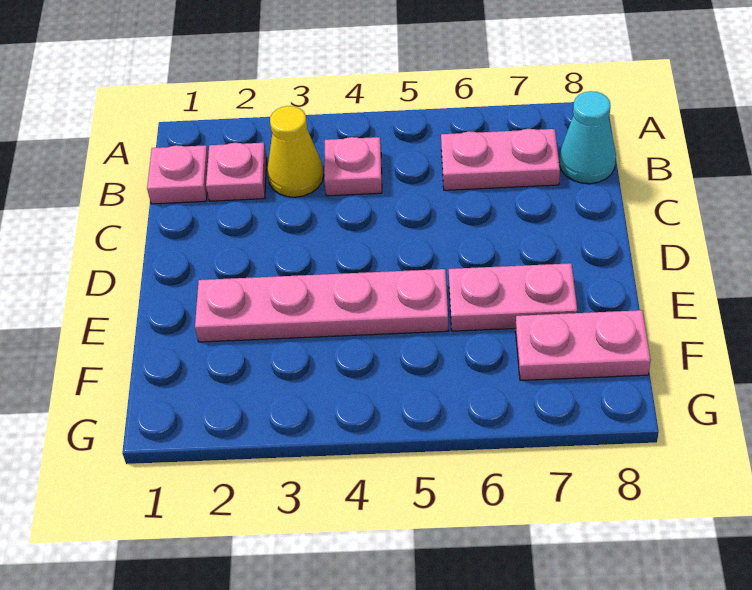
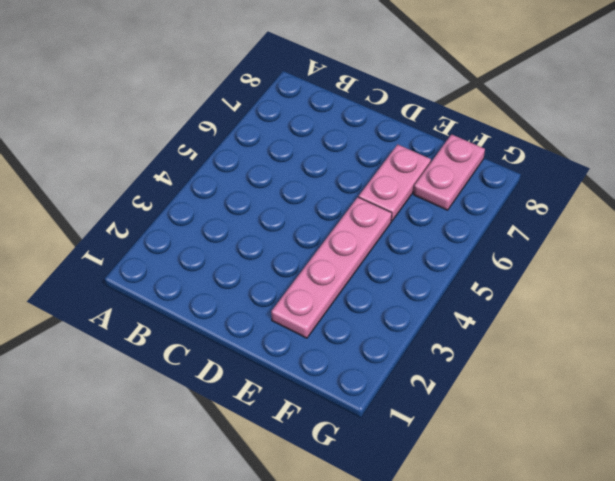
none -> pink 1x1 plate [147,145,208,204]
none -> pink 1x1 plate [206,143,267,201]

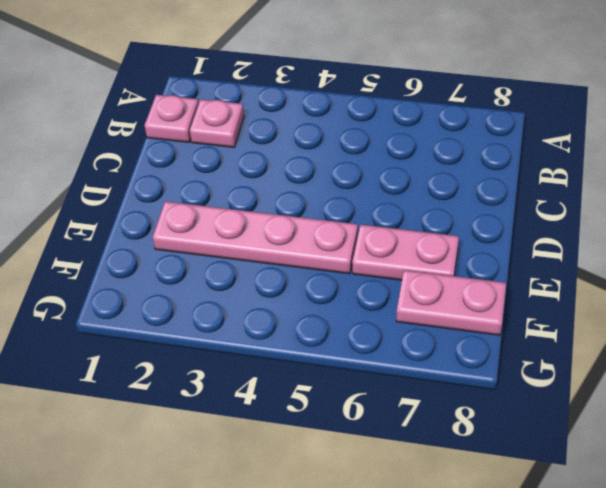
none -> yellow 1x1 cone [267,106,324,197]
none -> pink 1x1 plate [324,137,382,196]

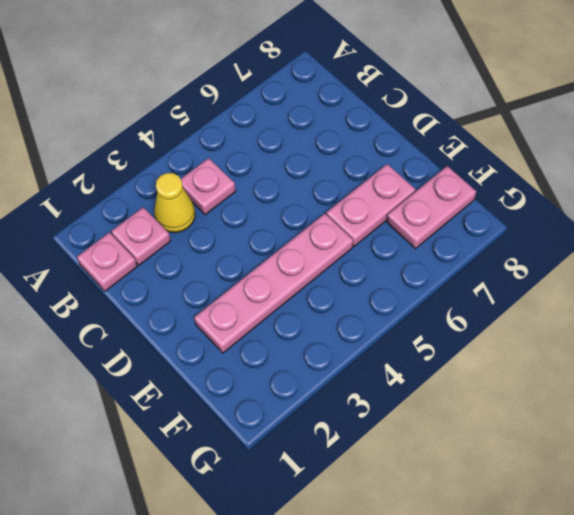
none -> pink 1x2 plate [441,129,560,190]
none -> cyan 1x1 cone [559,91,616,184]

